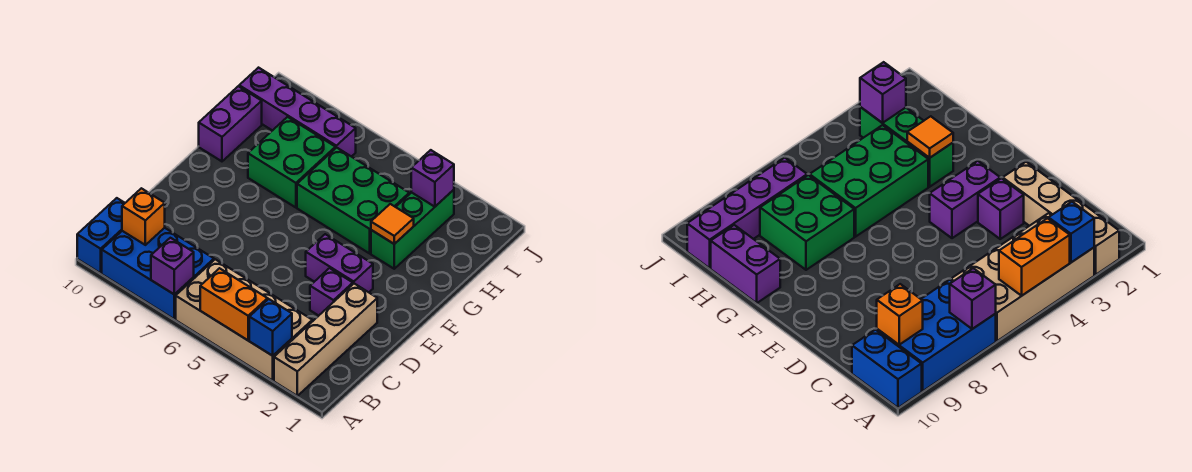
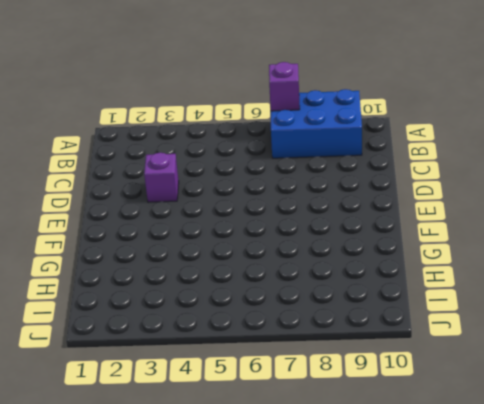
none -> tan 1x4 brick [274,284,377,396]
none -> tan 2x4 brick [176,259,312,381]
none -> blue 1x2 brick [77,198,125,273]

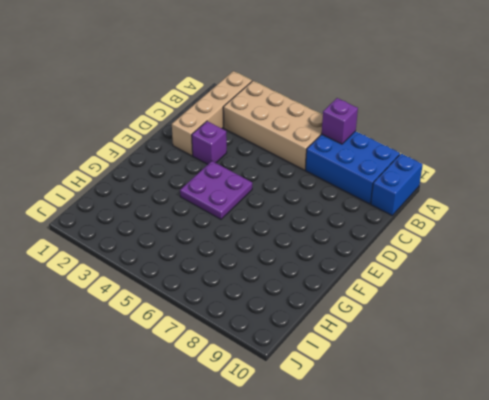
purple 2x2 plate [180,161,252,219] -> purple 1x2 brick [306,234,373,292]
none -> green 1x3 brick [371,190,454,269]
none -> green 2x3 brick [297,148,409,253]
none -> green 2x2 brick [248,117,335,207]

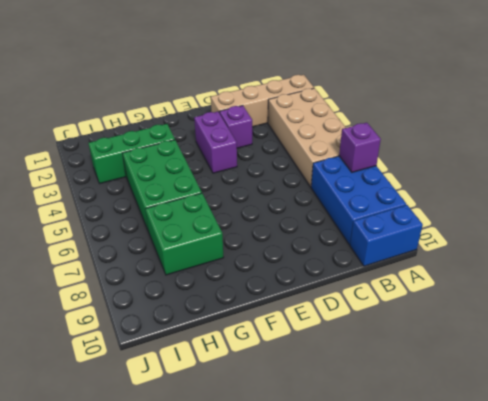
none -> purple 1x2 brick [199,86,262,161]
none -> purple 1x4 brick [239,68,356,157]
none -> blue 1x1 brick [249,299,292,356]

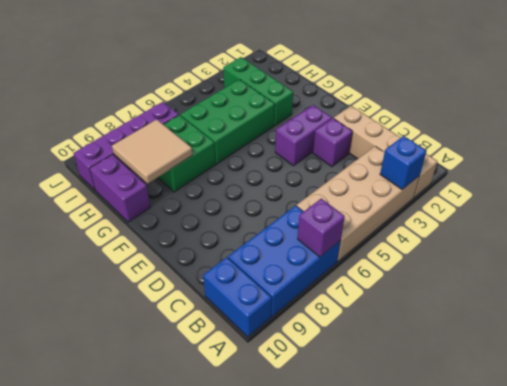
tan 2x2 tile [112,119,192,184] -> none
none -> orange 1x2 brick [200,268,268,340]
none -> orange 1x1 brick [122,188,165,245]
none -> orange 1x1 tile [371,204,414,244]

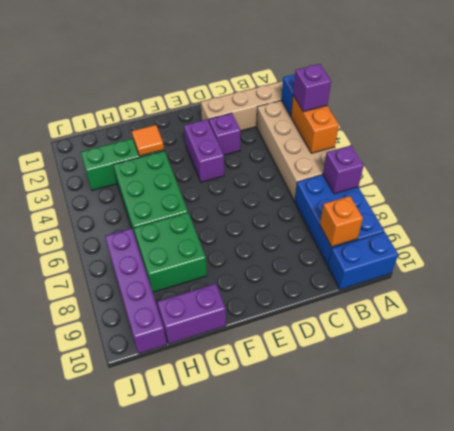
purple 1x1 brick [293,64,331,112] -> purple 1x1 brick moved to [411,150,454,207]

